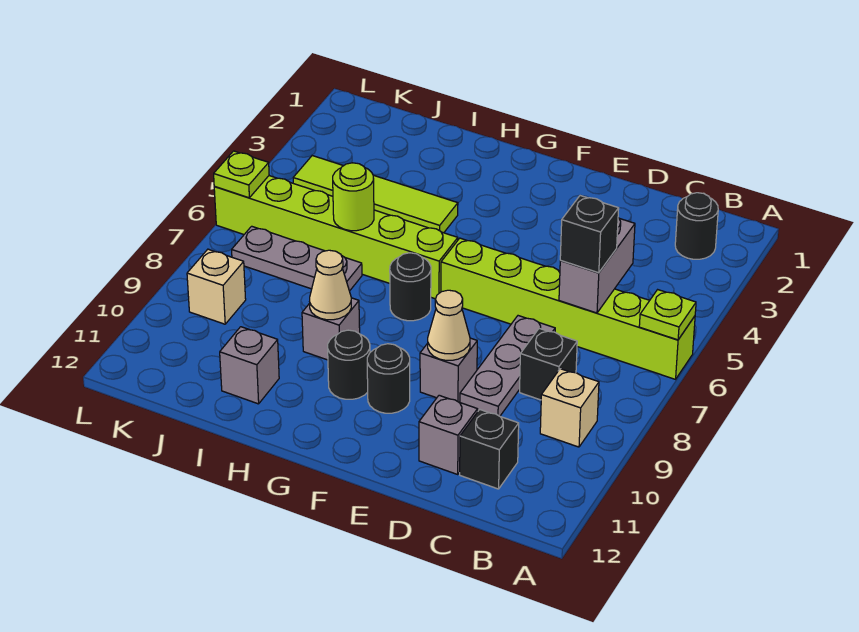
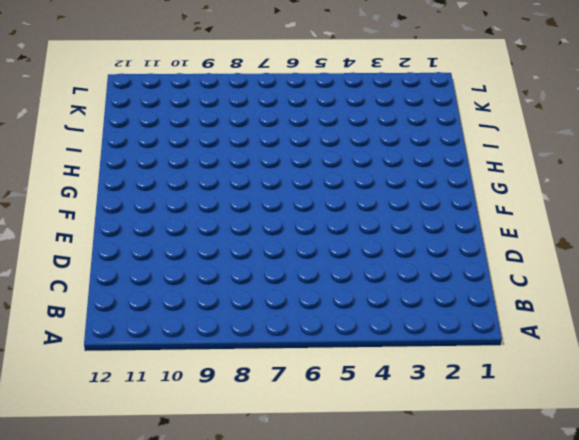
none -> lime 1x6 brick [441,238,695,379]
none -> black 1x1 round brick [675,193,718,259]
none -> tan 1x1 brick [540,369,599,447]

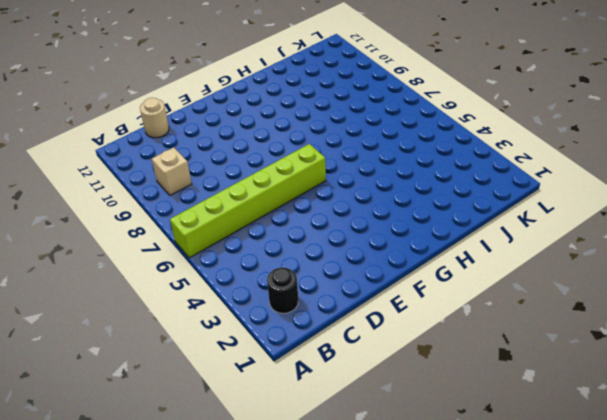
tan 1x1 round brick [140,98,169,138] -> none
none -> black 1x1 brick [520,328,577,400]
none -> black 1x1 brick [460,410,519,489]
none -> grey 1x3 plate [460,316,555,416]

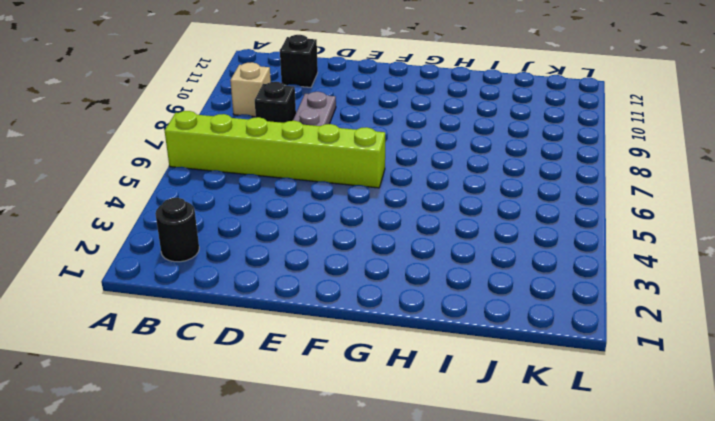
none -> grey 1x1 brick [419,395,478,474]
none -> grey 1x1 brick [420,338,477,403]
none -> black 1x1 round brick [367,344,410,413]

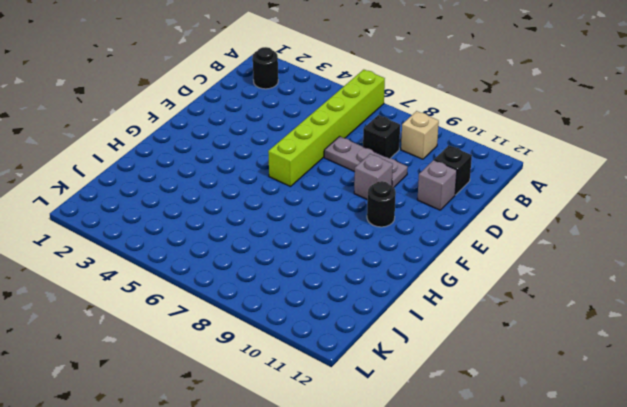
none -> lime 1x6 brick [214,176,458,299]
none -> black 1x1 round brick [390,253,431,321]
none -> black 1x1 round brick [328,330,370,399]

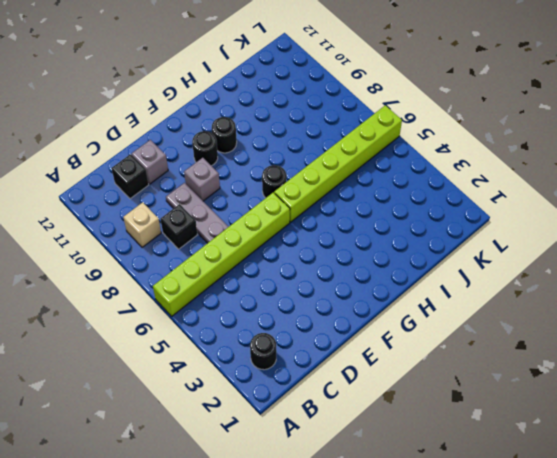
none -> lime 1x4 tile [293,156,458,233]
none -> grey 1x1 brick [302,298,360,360]
none -> grey 1x3 plate [232,226,362,291]

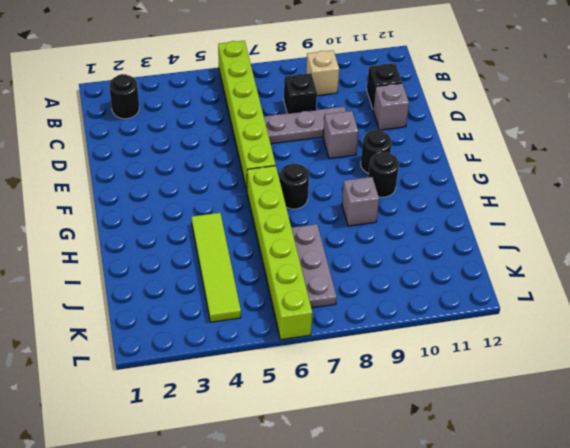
none -> grey 1x1 brick [220,327,279,404]
none -> tan 1x1 brick [187,249,246,324]
none -> lime 1x1 plate [639,290,696,340]

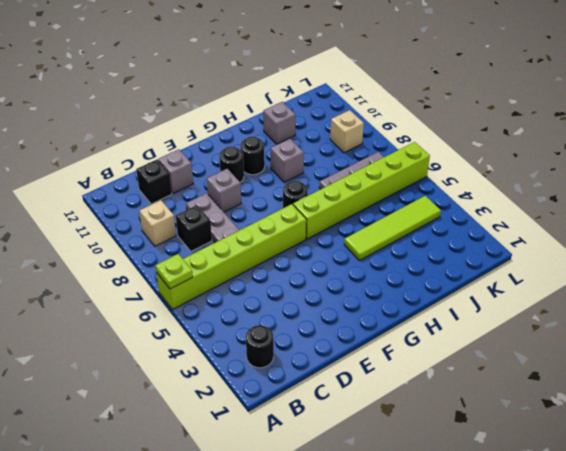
none -> grey 1x2 brick [559,218,635,313]
none -> tan 1x1 cone [428,290,470,360]
none -> tan 1x1 cone [310,250,351,320]

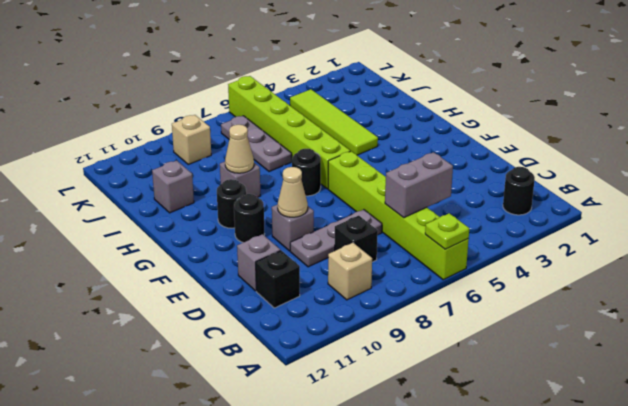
none -> lime 1x1 round brick [333,163,374,231]
none -> lime 1x1 plate [214,151,269,198]
none -> black 1x1 brick [560,195,619,273]

